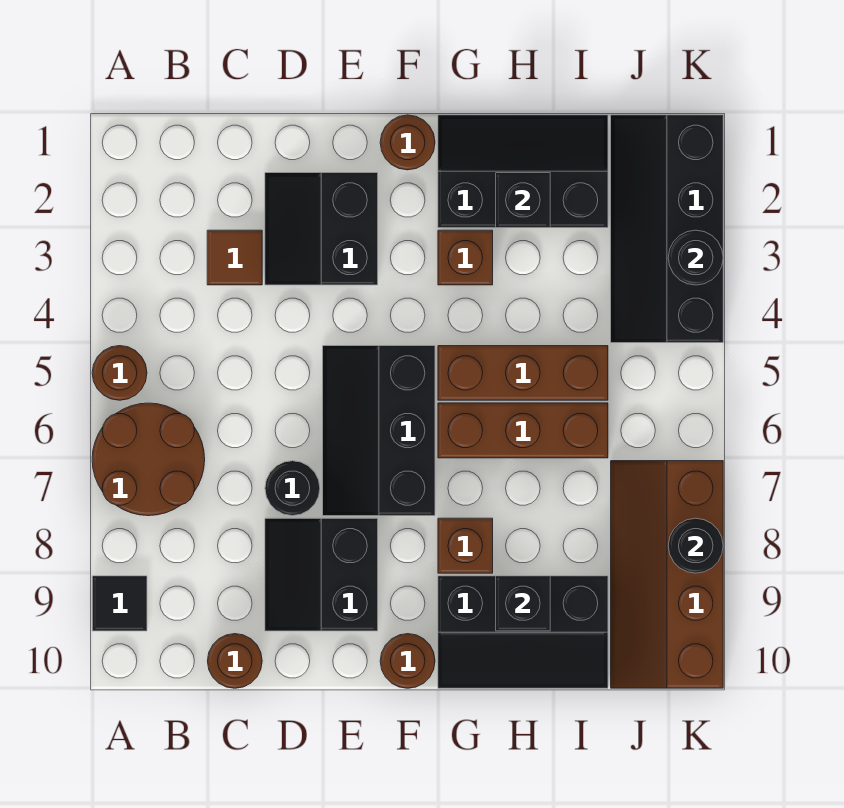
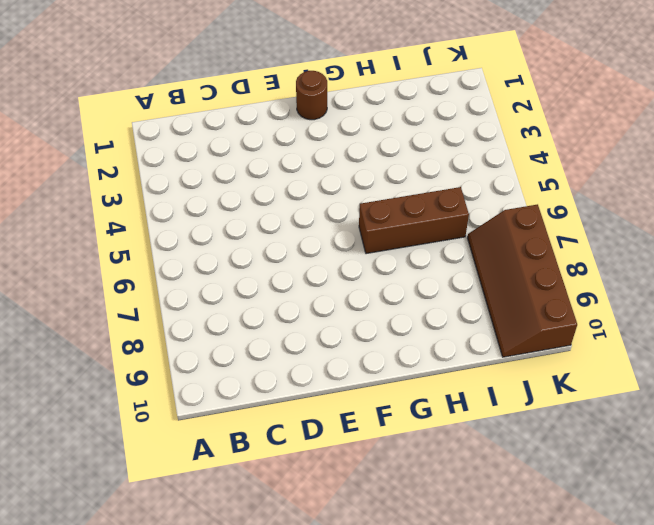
none -> brown 1x1 round brick [92,346,147,400]
none -> brown 2x2 round brick [92,403,205,516]
none -> black 1x1 tile [92,576,147,631]

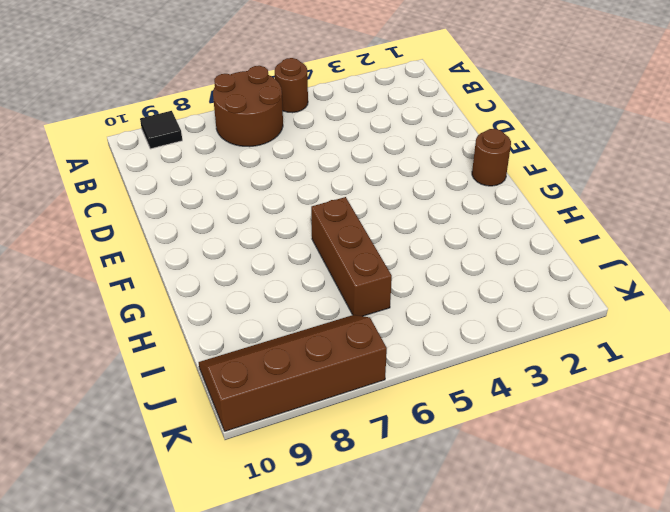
none -> brown 1x1 tile [207,230,262,285]
none -> brown 1x1 round brick [208,634,262,688]
none -> black 2x2 slope [265,173,378,285]

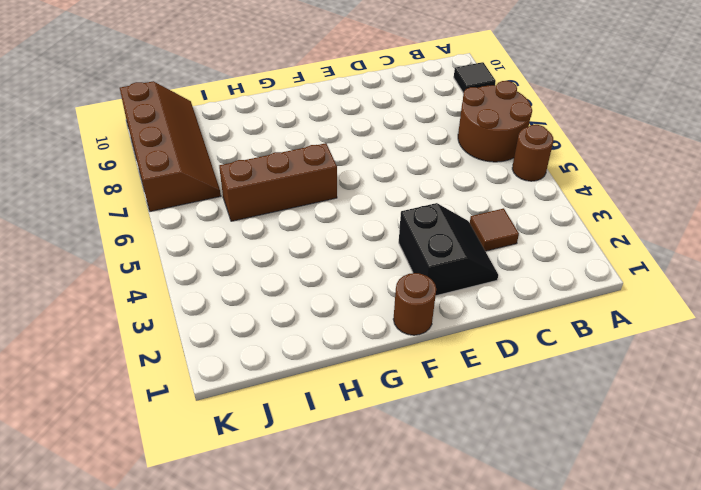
none -> brown 1x1 round brick [208,634,262,688]
none -> black 1x1 round brick [265,461,320,516]
none -> black 2x2 slope [265,518,378,631]

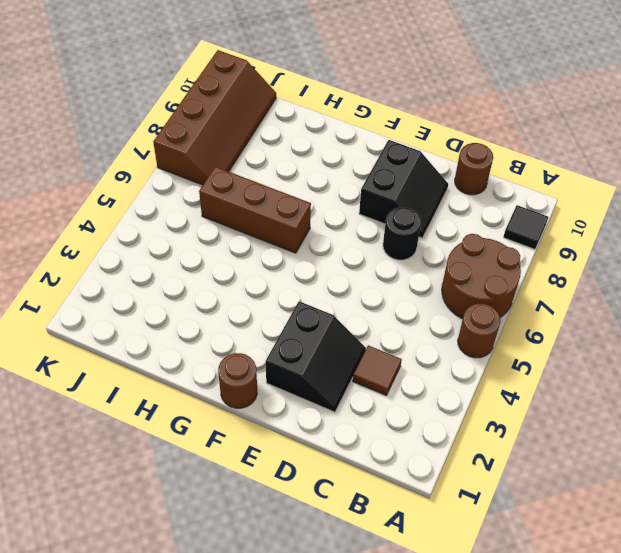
none -> black 2x3 slope [323,346,435,516]
none -> brown 1x1 round brick [380,634,435,688]
none -> black 2x3 slope [438,115,608,228]

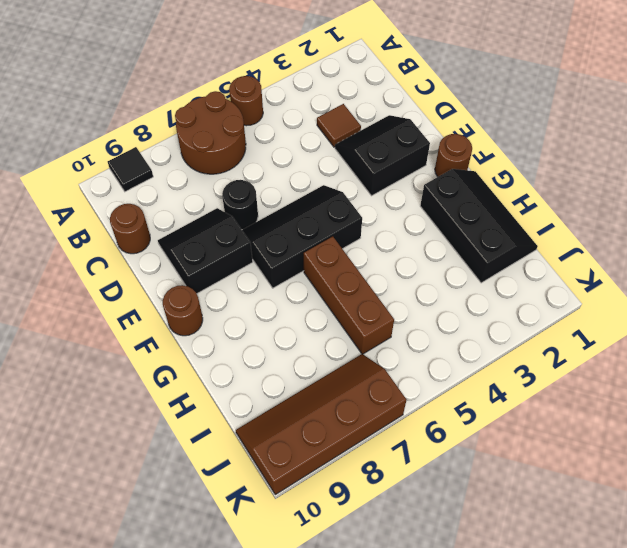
none -> brown 1x1 brick [438,230,493,285]
none -> brown 1x3 brick [438,346,608,400]
none -> brown 1x1 brick [438,518,493,573]

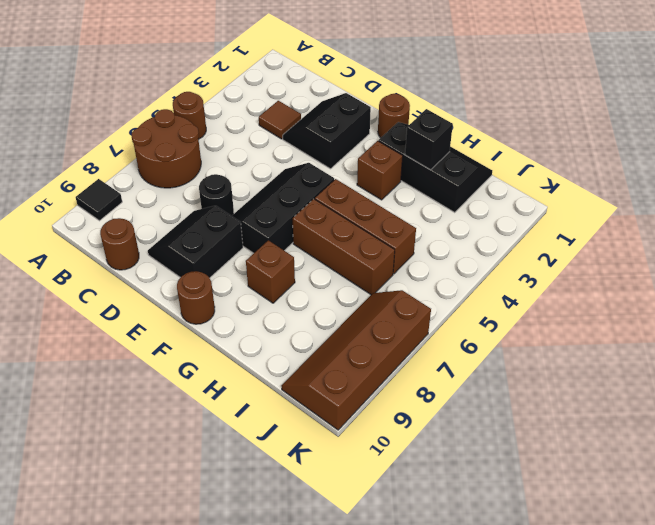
none -> black 2x3 slope [438,576,608,688]
none -> black 2x4 slope [611,115,723,343]
none -> black 1x1 brick [496,576,550,631]

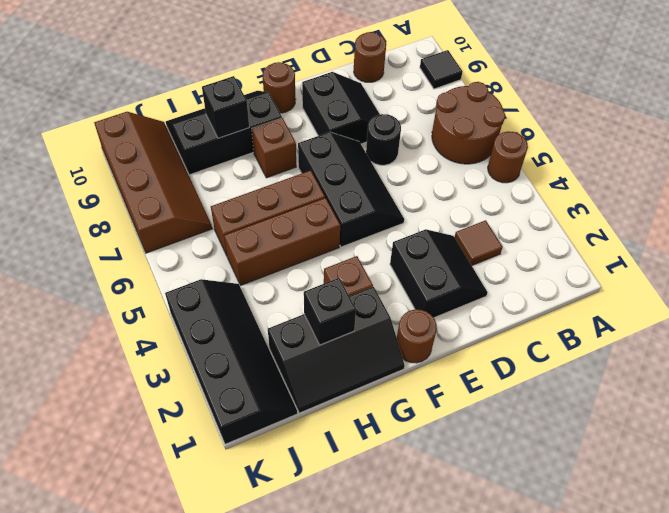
none -> black 1x1 round brick [668,230,723,285]
none -> black 1x1 round brick [668,518,723,573]

